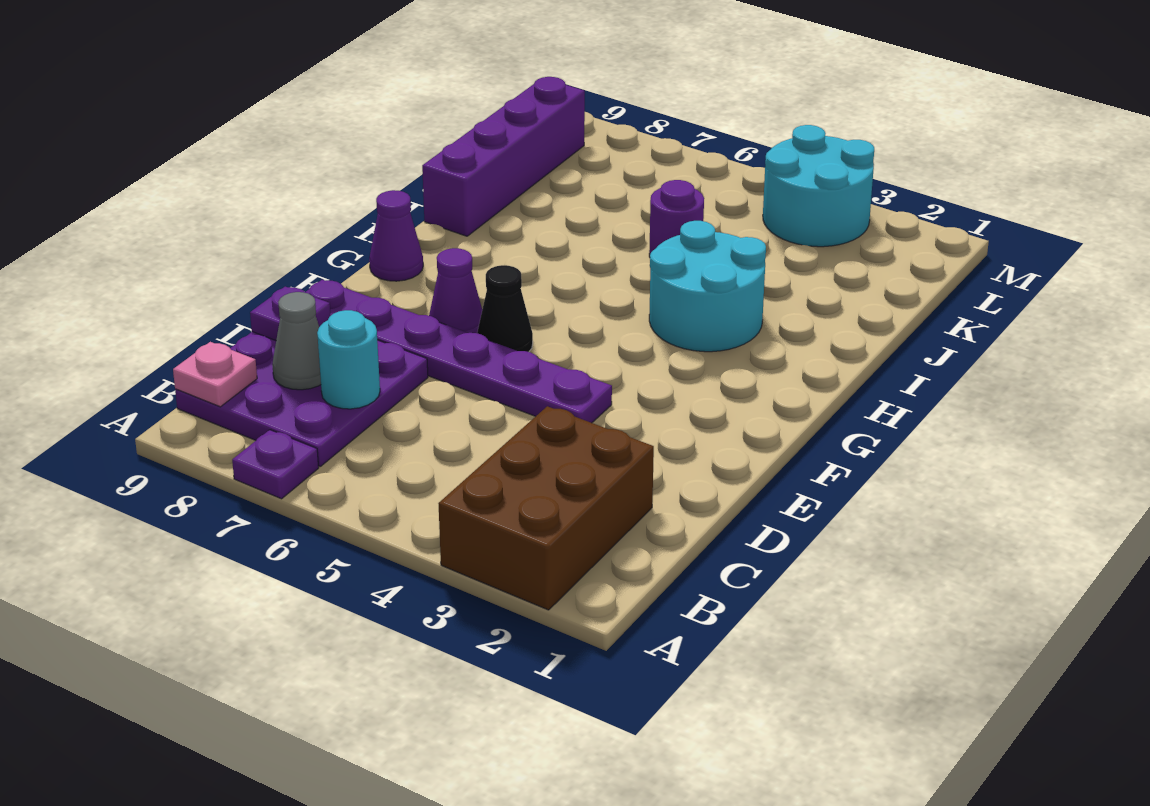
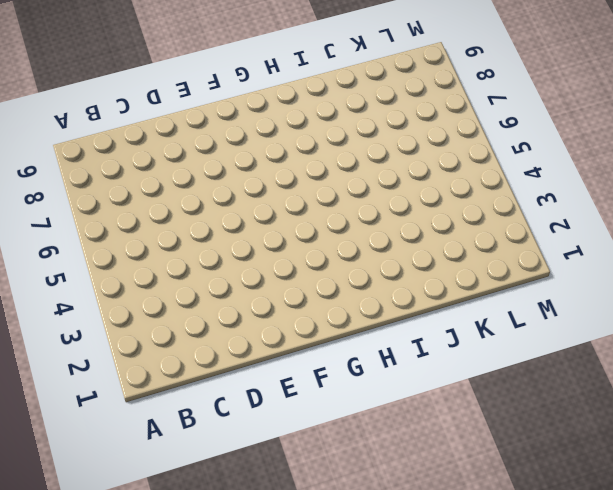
none -> brown 2x3 brick [438,406,654,610]
none -> purple 1x1 plate [232,430,319,499]
none -> purple 3x3 plate [175,332,428,466]

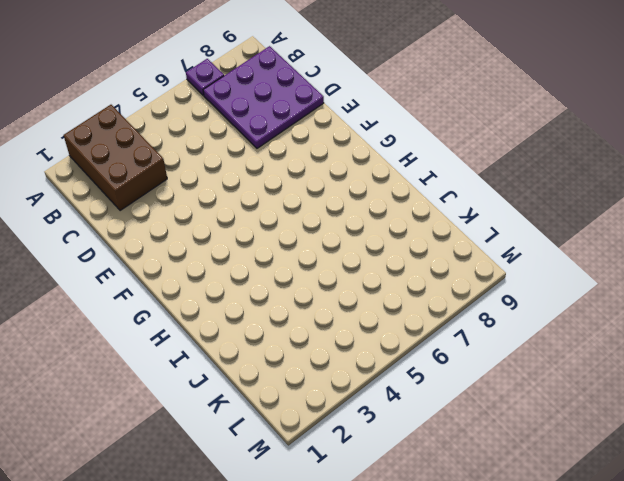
none -> purple 1x6 plate [305,280,612,423]
none -> black 1x1 cone [477,265,533,352]
none -> purple 1x1 cone [429,248,482,333]

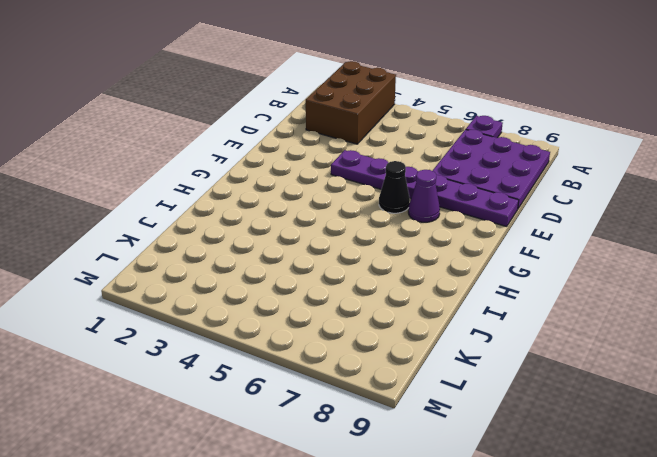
none -> purple 1x1 cone [369,190,423,281]
none -> cyan 2x2 round brick [649,221,766,352]
none -> purple 1x4 brick [422,77,585,236]

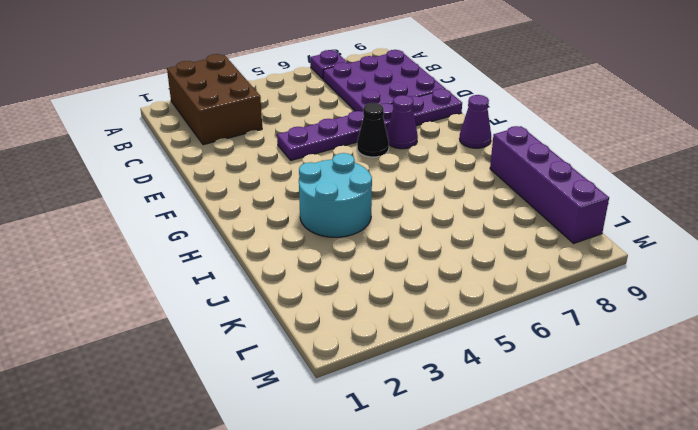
none -> purple 1x1 round brick [649,180,704,257]
none -> cyan 2x2 round brick [763,125,874,247]
none -> pink 1x1 plate [173,342,257,407]

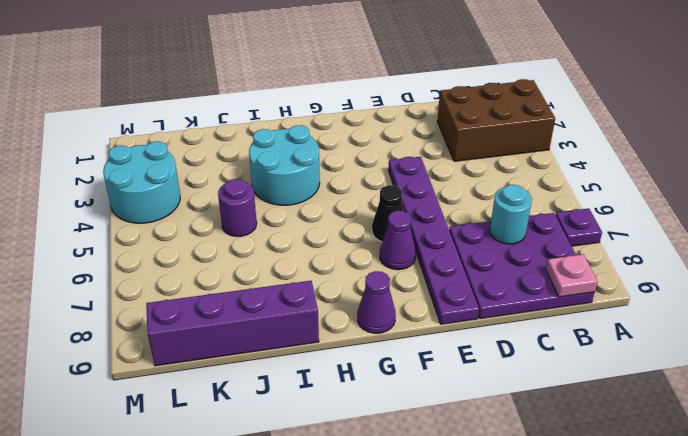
none -> grey 1x1 cone [272,292,321,390]
none -> purple 1x1 plate [250,287,331,341]

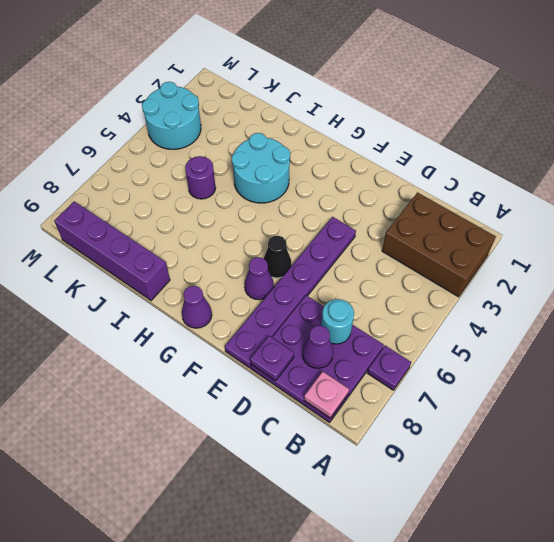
purple 1x1 cone [302,325,333,368] -> grey 1x1 cone [272,292,321,390]

